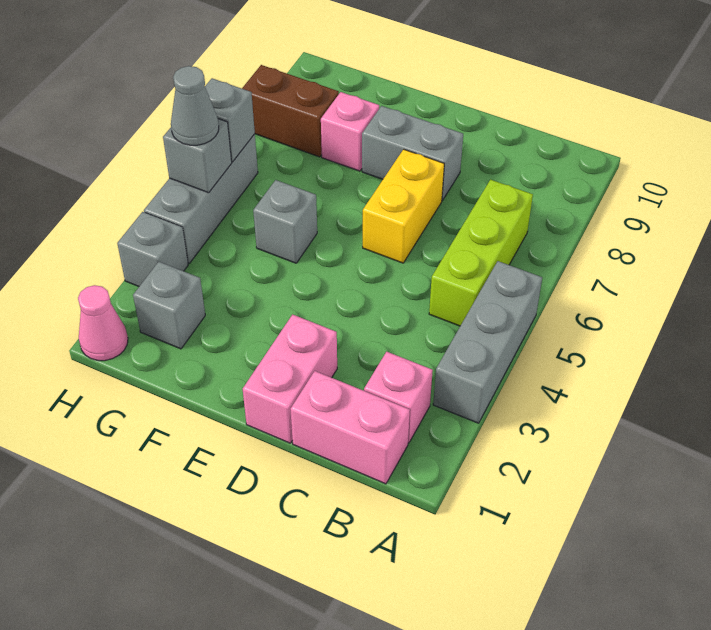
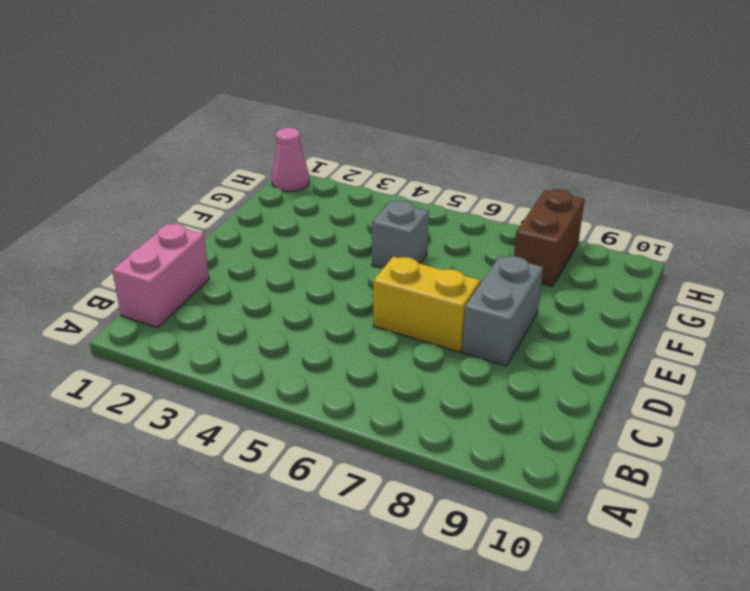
none -> grey 1x3 brick [433,261,542,423]
none -> pink 1x1 brick [364,352,433,443]
none -> lime 1x3 brick [429,180,533,326]

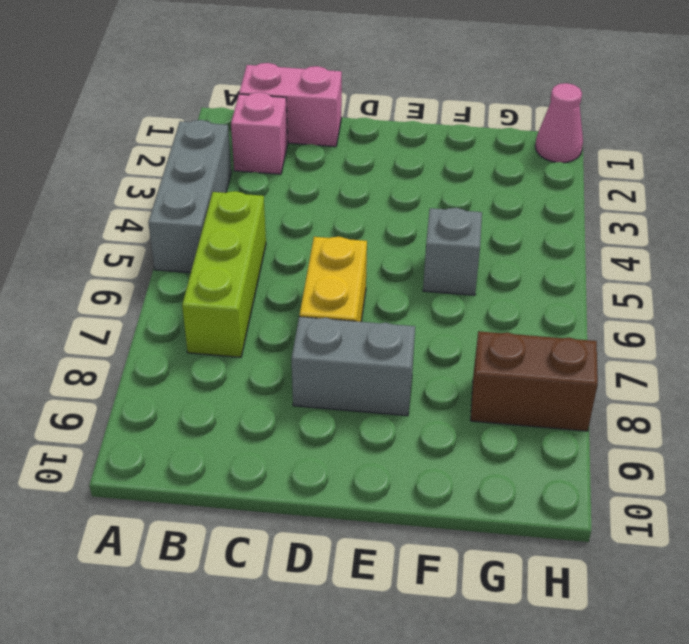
none -> pink 1x2 brick [243,314,337,443]
none -> pink 1x1 brick [321,92,379,171]
none -> grey 1x1 brick [133,262,205,349]

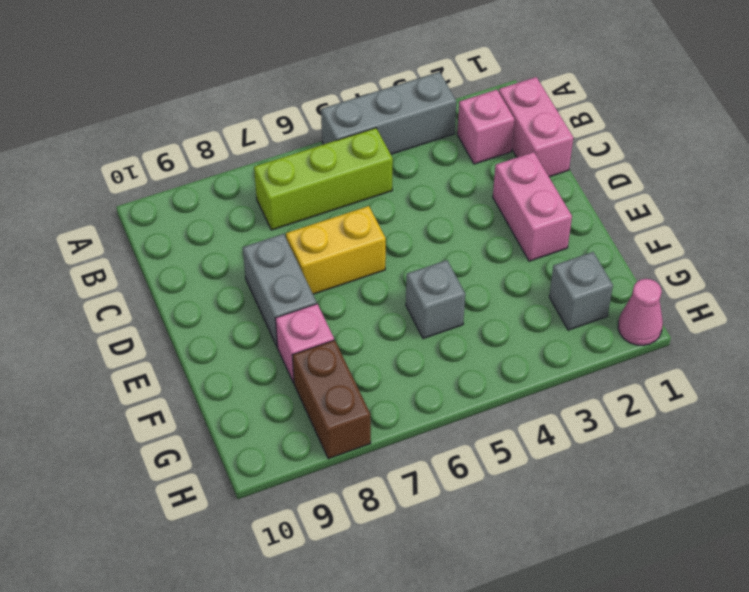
pink 1x2 brick [493,152,572,261] -> pink 1x2 brick turned to [243,314,337,443]
none -> grey 1x1 brick [117,212,188,286]
none -> grey 1x3 brick [144,134,258,263]
none -> grey 1x1 brick [163,119,232,193]

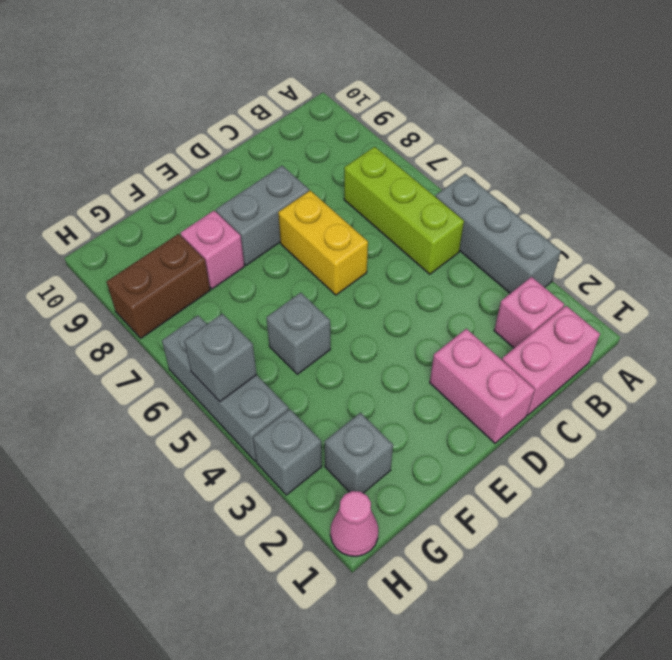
none -> grey 1x1 brick [205,78,255,162]
none -> grey 1x1 cone [171,66,219,145]

